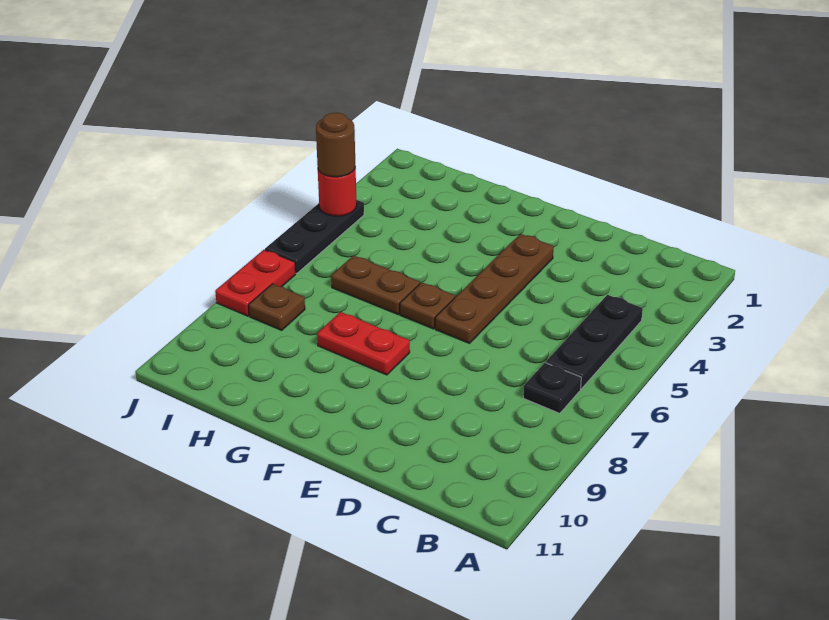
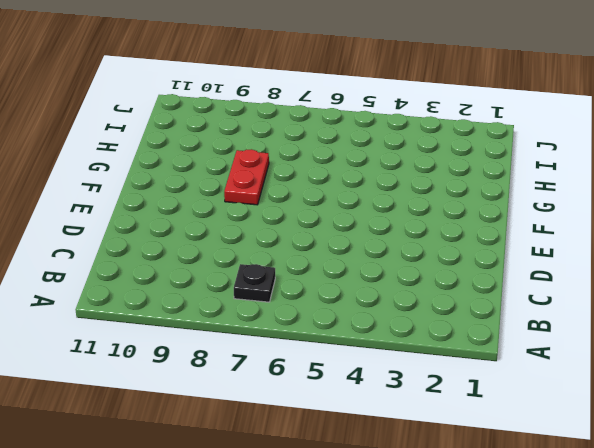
none -> black 1x3 plate [546,295,643,389]
none -> brown 1x4 plate [435,234,554,343]

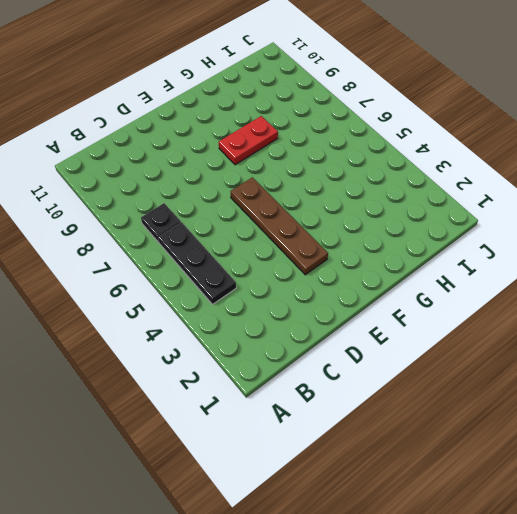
none -> brown 1x1 plate [400,282,455,329]
none -> brown 1x2 plate [331,256,420,315]

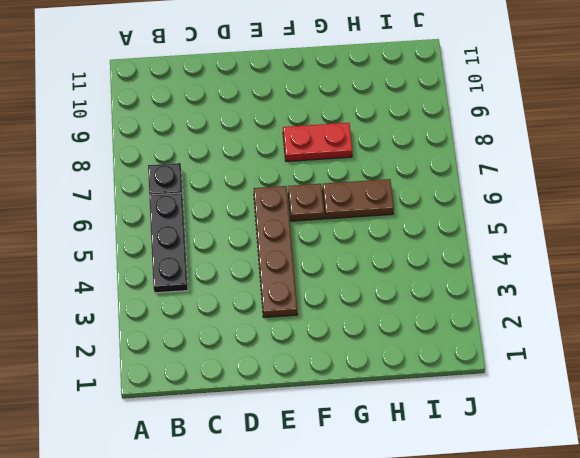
none -> brown 1x1 plate [249,284,305,330]
none -> black 1x3 plate [265,200,364,274]

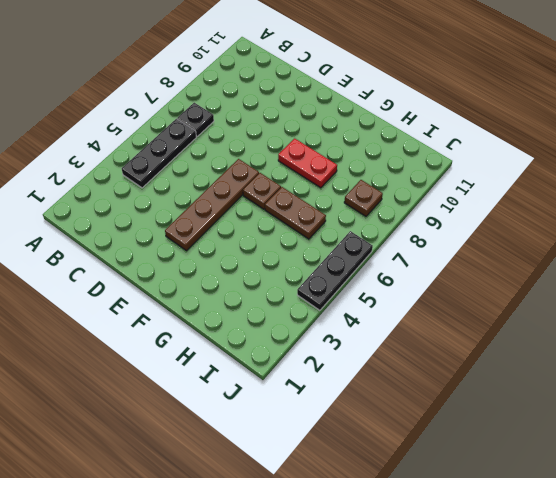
none -> red 1x2 plate [215,250,296,316]
none -> red 1x1 round brick [318,166,357,216]

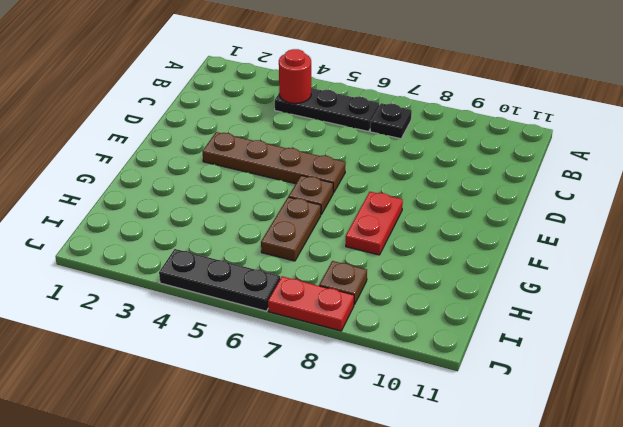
red 1x1 round brick [279,49,311,104] -> red 1x1 round brick moved to [318,166,357,216]
none -> brown 1x1 round brick [316,113,355,177]

